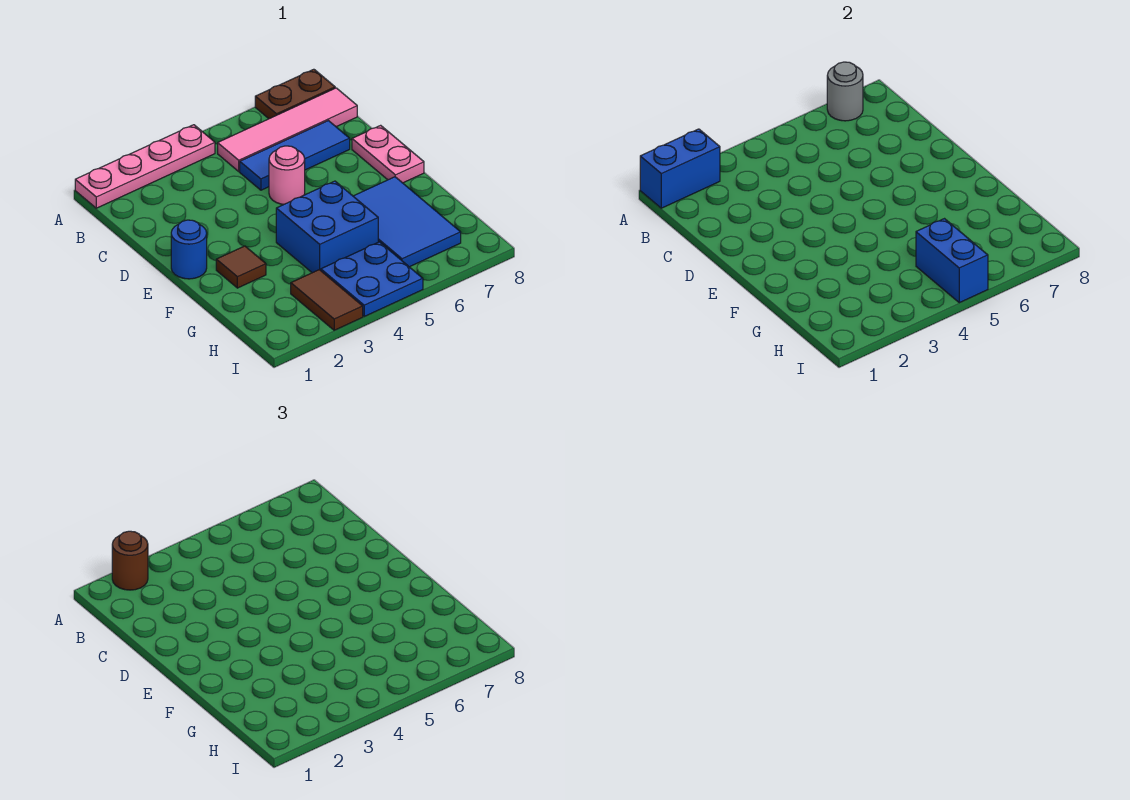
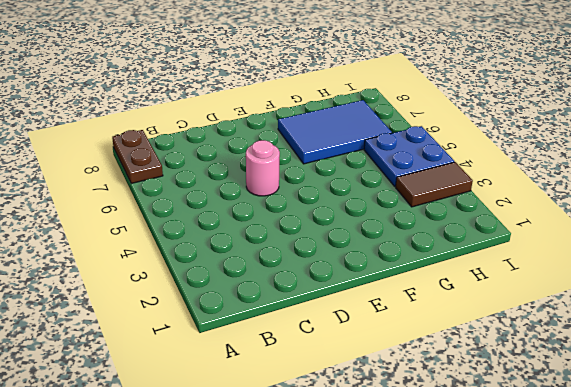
none -> pink 1x4 plate [75,125,215,208]
none -> pink 1x4 tile [218,88,357,171]
none -> blue 1x3 tile [240,121,350,190]

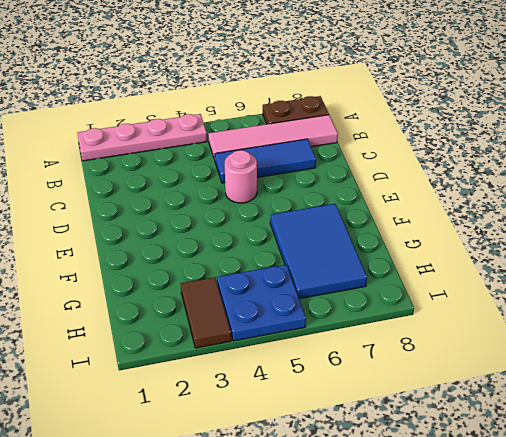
none -> pink 1x2 plate [352,125,424,183]
none -> blue 1x1 round brick [171,220,207,279]
none -> brown 1x1 tile [216,246,266,288]

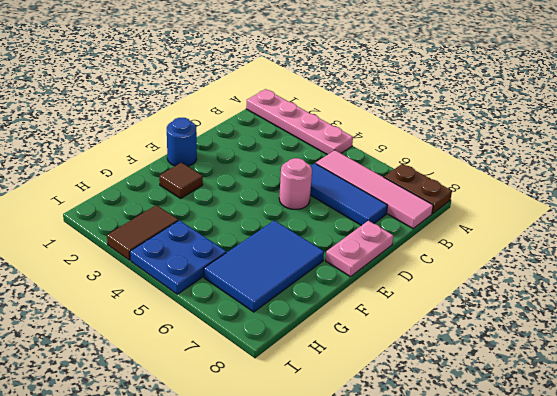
none -> blue 2x2 brick [276,181,378,273]
none -> blue 1x2 brick [640,129,720,208]
none -> grey 1x1 round brick [827,62,863,121]

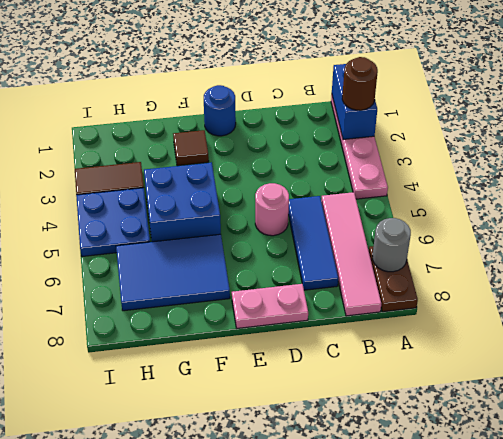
none -> blue 1x2 brick [916,219,988,303]

